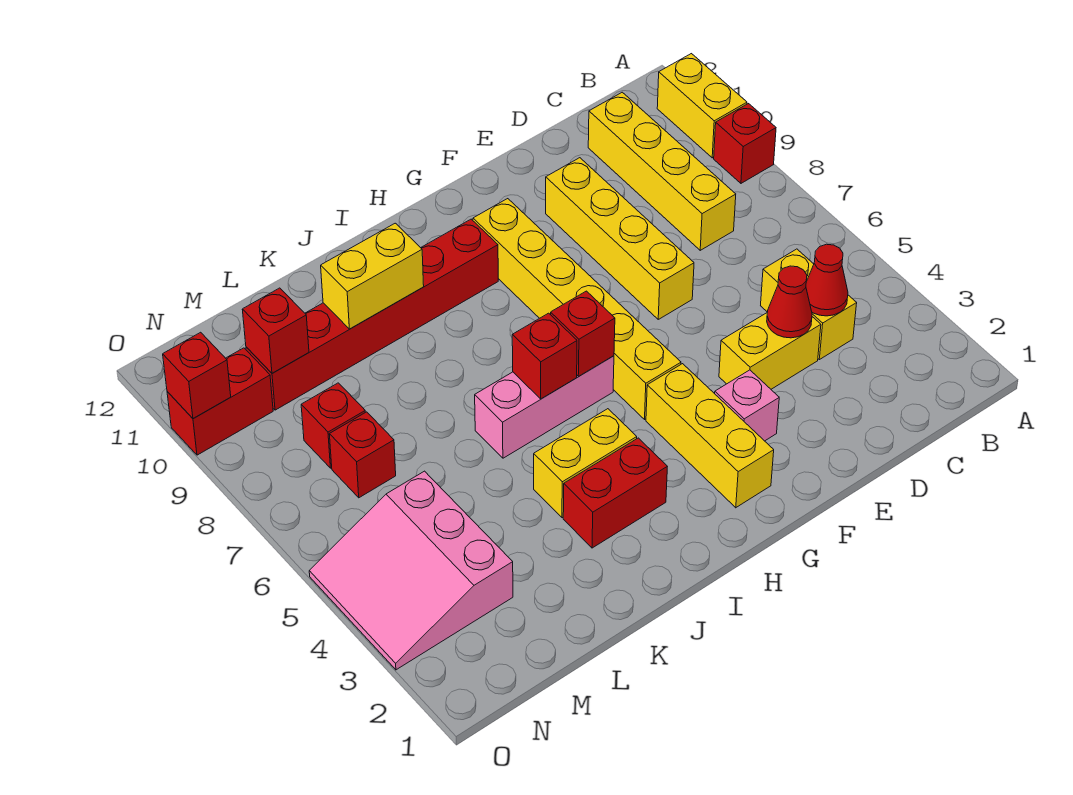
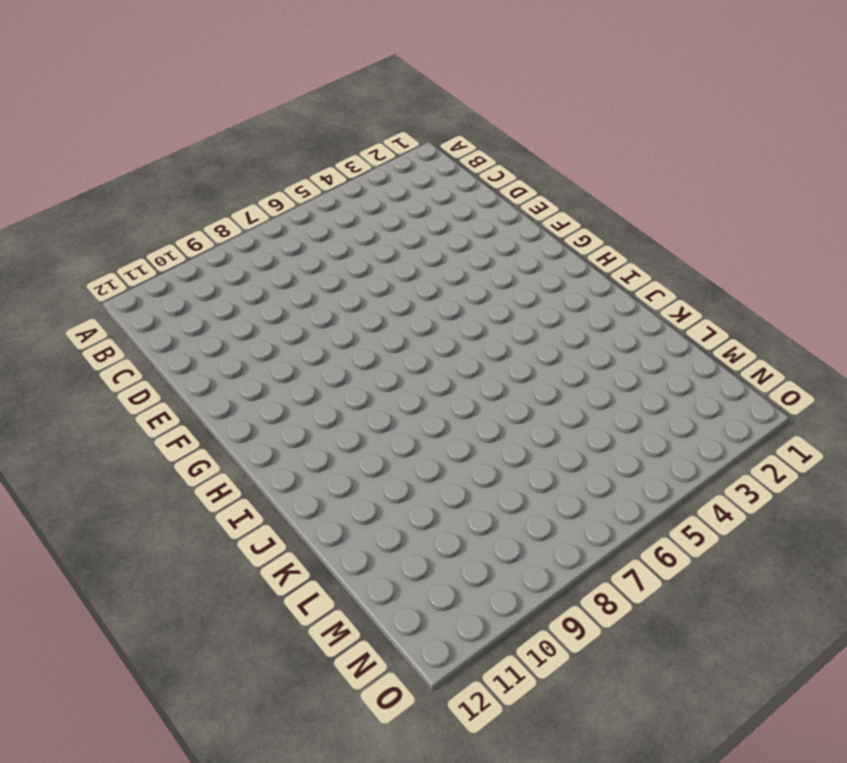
none -> red 1x1 brick [714,104,776,183]
none -> yellow 1x2 brick [657,54,747,158]
none -> yellow 1x2 brick [761,249,857,360]

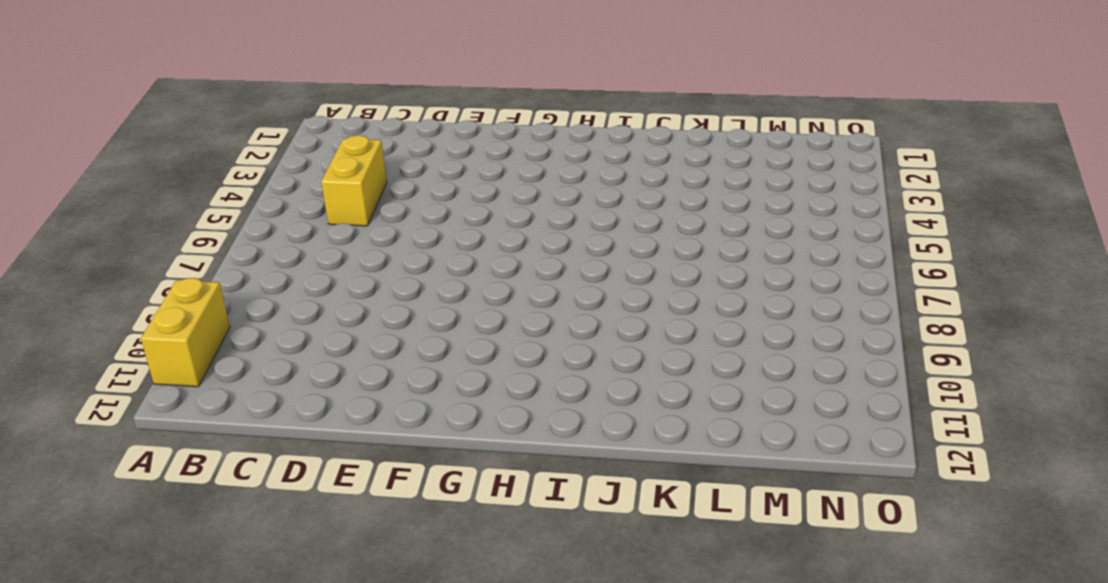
none -> red 1x1 brick [714,104,776,183]
none -> yellow 1x4 brick [588,92,736,250]
none -> yellow 1x2 brick [719,313,821,389]

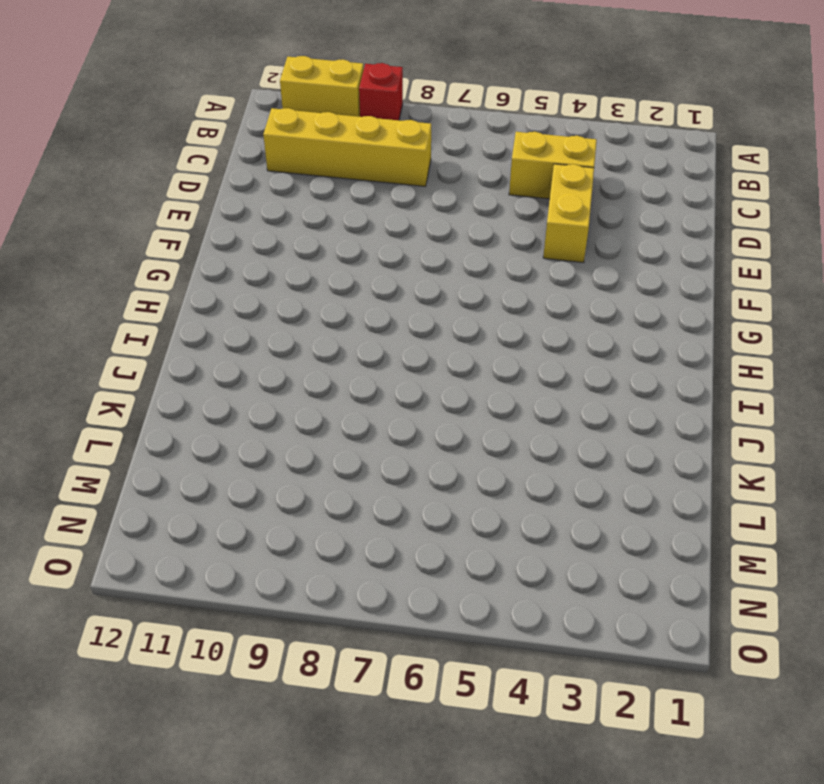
none -> yellow 1x4 brick [546,158,694,319]
none -> pink 1x1 brick [715,370,779,441]
none -> yellow 1x3 brick [646,364,774,508]

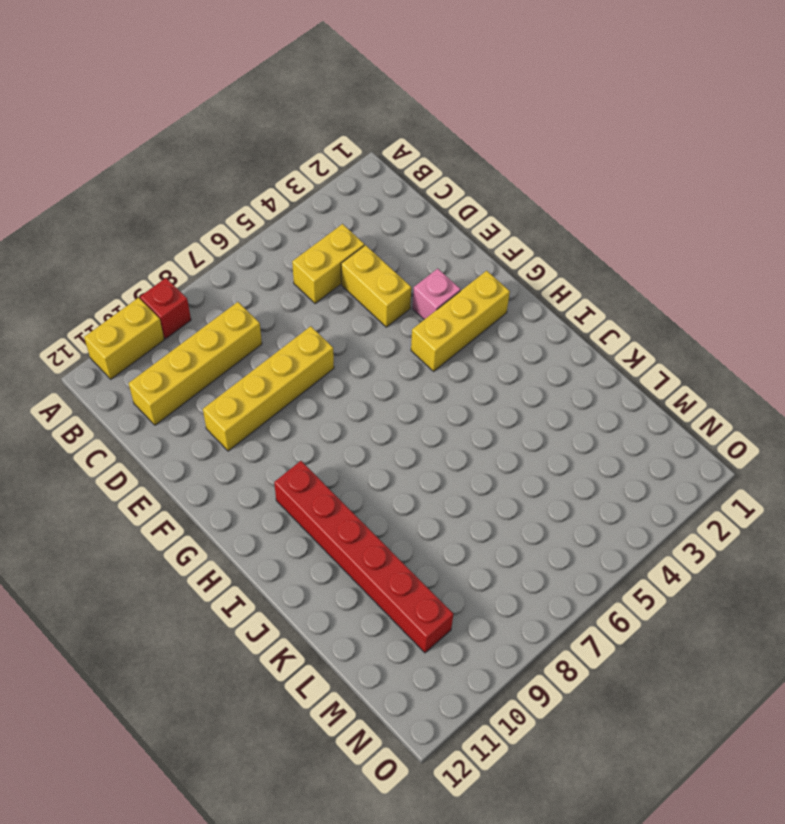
none -> yellow 1x6 brick [473,199,681,419]
none -> pink 1x3 brick [475,356,614,458]
none -> red 1x2 brick [563,438,667,548]

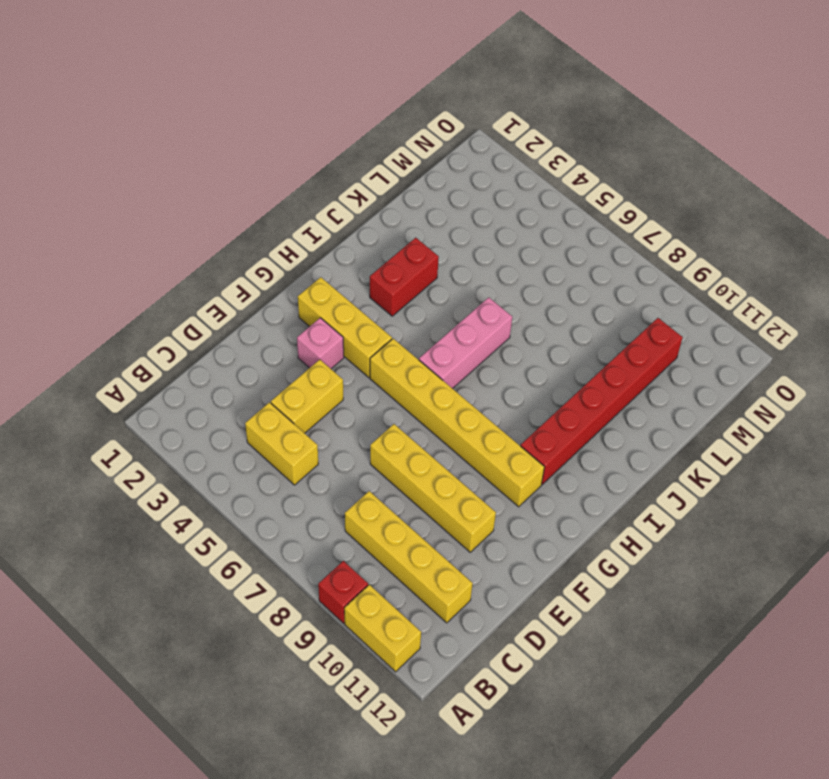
none -> yellow 1x2 brick [534,409,637,518]
none -> pink 3x3 slope [309,471,513,670]
none -> red 1x1 brick [329,412,396,498]

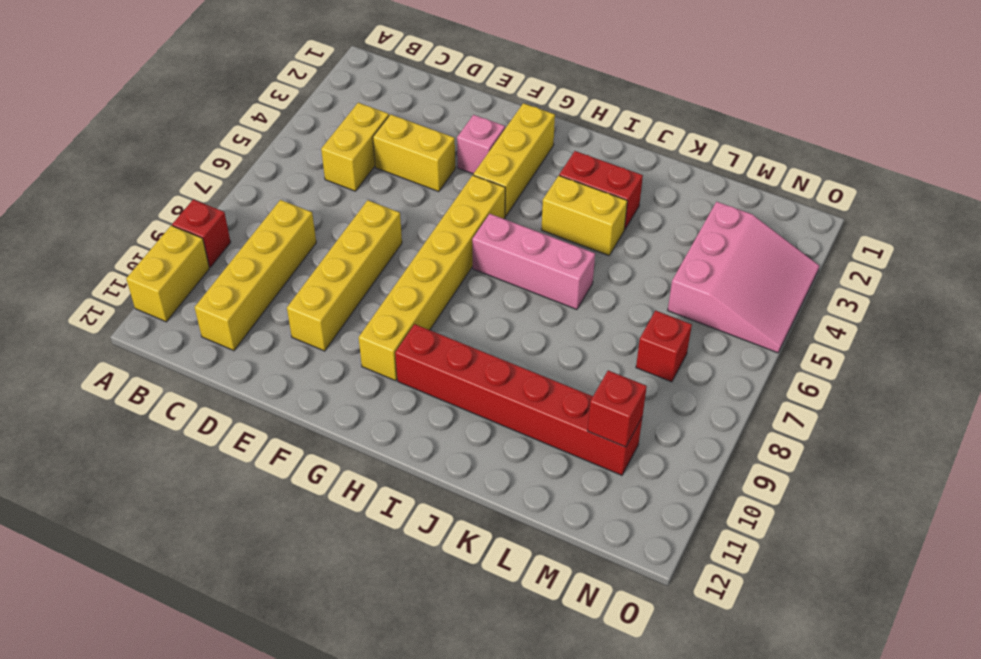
none -> red 1x1 brick [301,383,365,468]
none -> red 1x2 brick [167,348,273,455]
none -> red 1x1 cone [806,244,848,316]

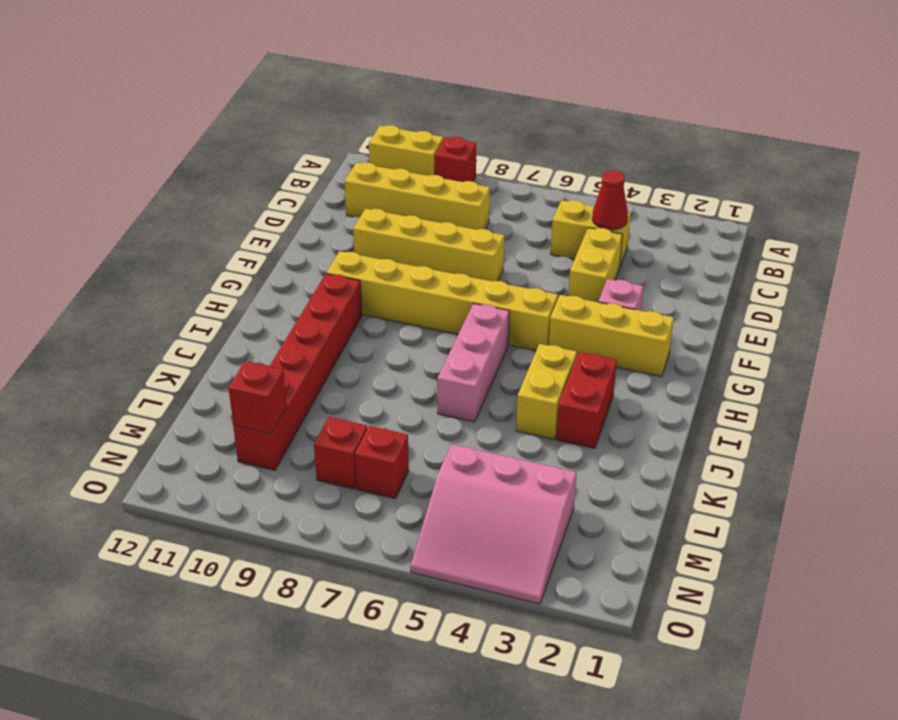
none -> red 1x2 brick [167,348,273,455]
none -> red 1x1 cone [767,266,812,338]
none -> red 1x1 brick [551,291,615,376]

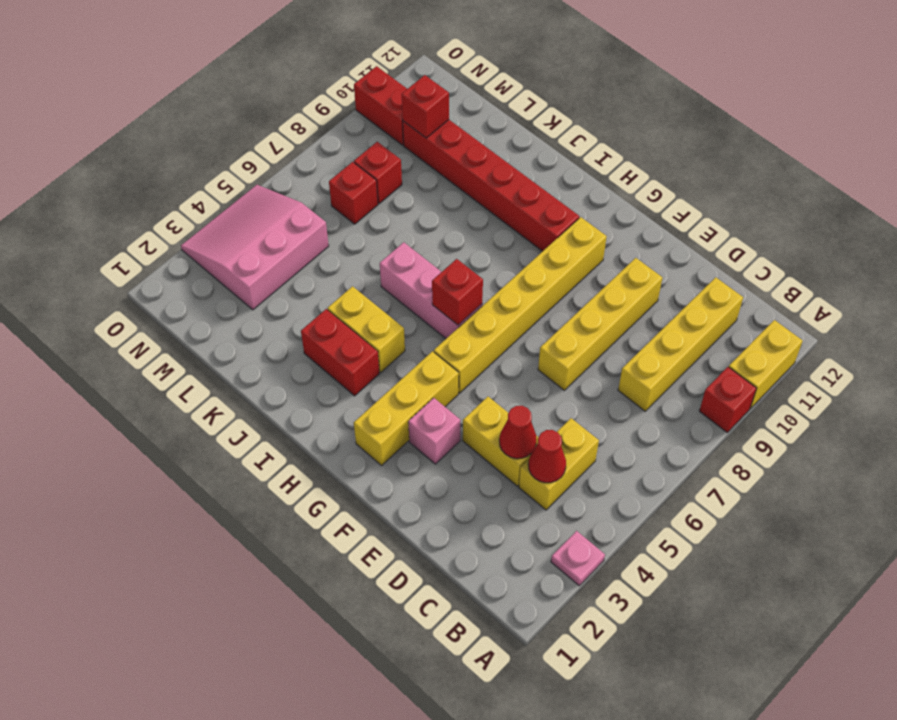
pink 1x1 plate [551,531,605,586] -> none
none -> red 1x1 brick [512,313,577,399]
none -> yellow 1x2 brick [321,223,424,329]
none -> red 1x1 brick [163,332,231,419]

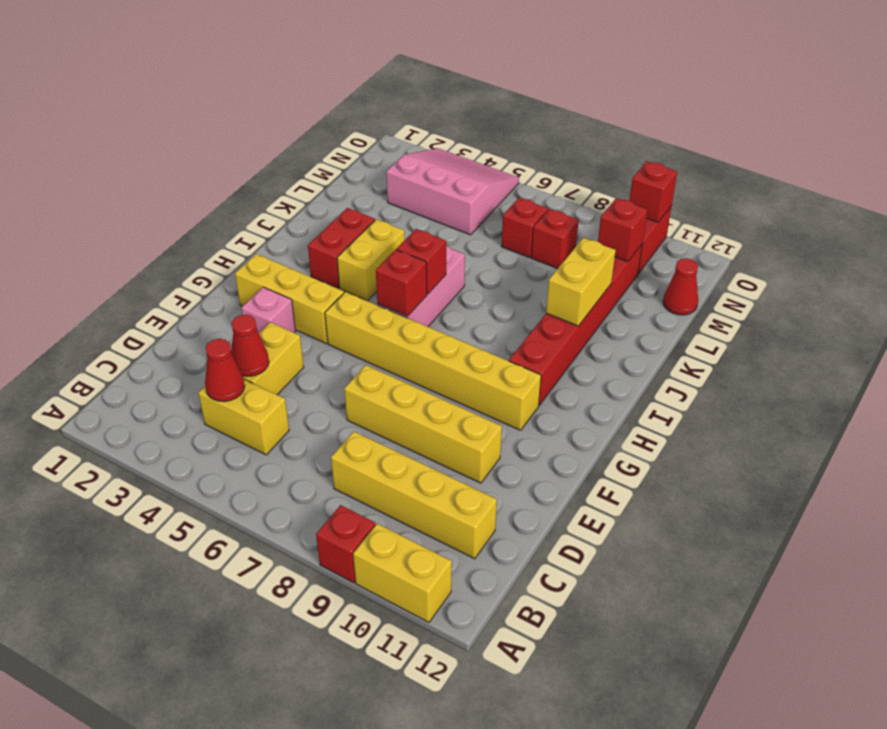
red 1x1 cone [663,258,698,315] -> none

